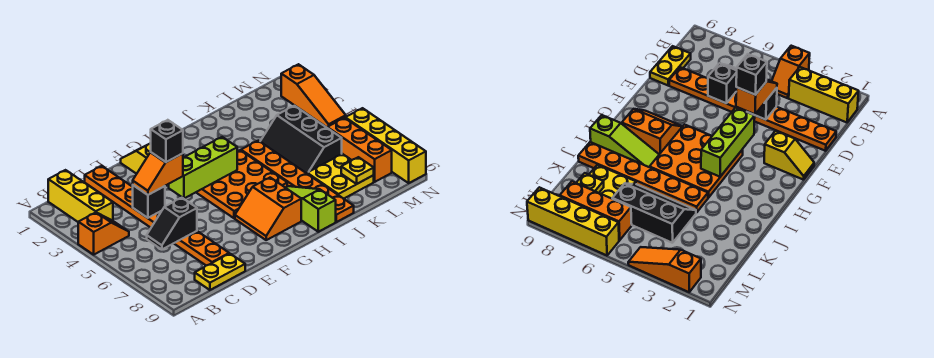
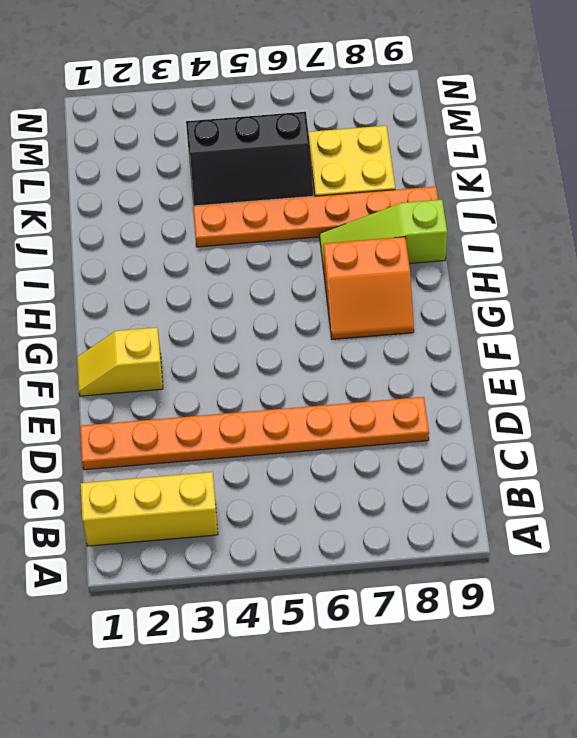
none -> orange 1x2 slope [78,212,129,255]
none -> yellow 1x2 plate [195,254,245,290]
none -> orange 3x3 plate [196,150,287,218]

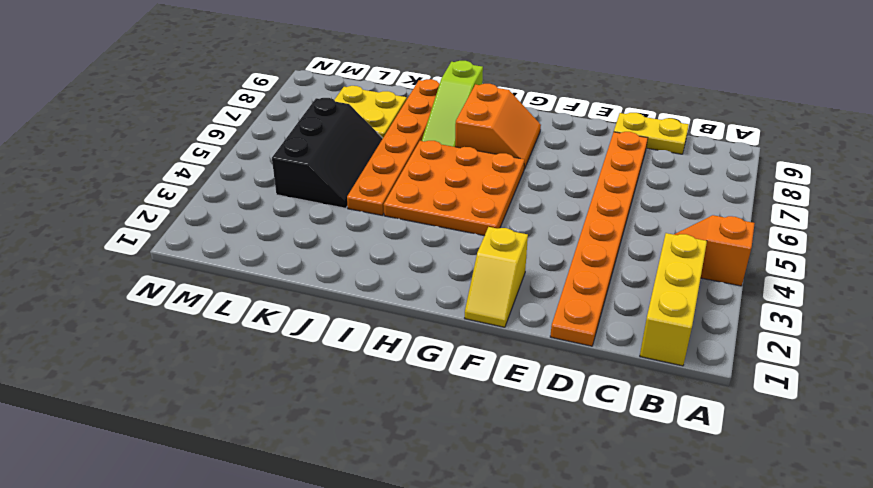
none -> orange 1x3 brick [327,118,392,182]
none -> orange 1x3 slope [281,64,346,127]
none -> yellow 1x4 brick [346,108,426,183]

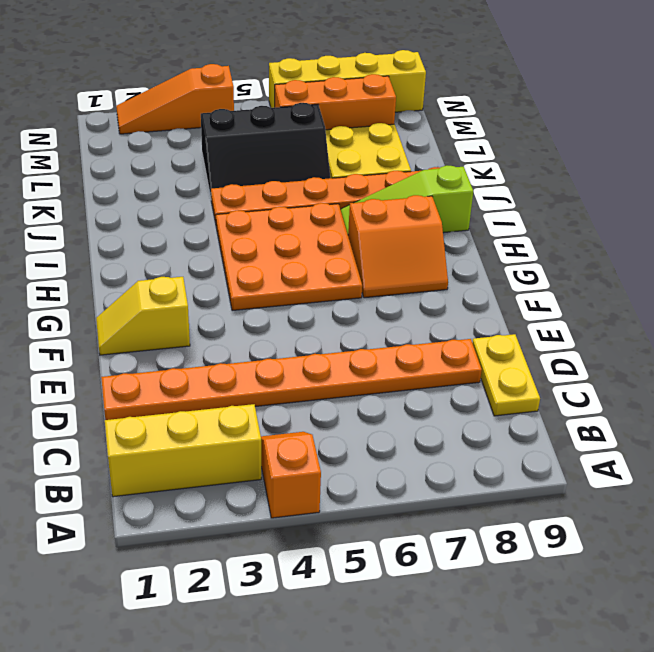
orange 1x3 slope [116,64,234,134] -> orange 1x3 slope turned to [281,64,346,127]
none -> black 1x2 slope [147,198,197,249]
none -> black 1x1 brick [133,185,165,218]
none -> lime 1x3 brick [169,137,237,198]

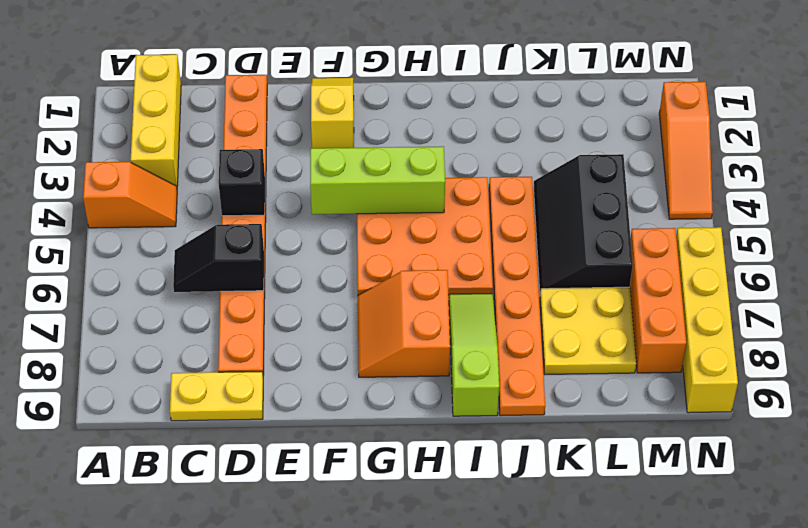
none -> yellow 1x1 plate [341,157,374,184]
none -> orange 1x2 slope [133,152,183,195]
none -> black 1x1 brick [150,120,183,162]

